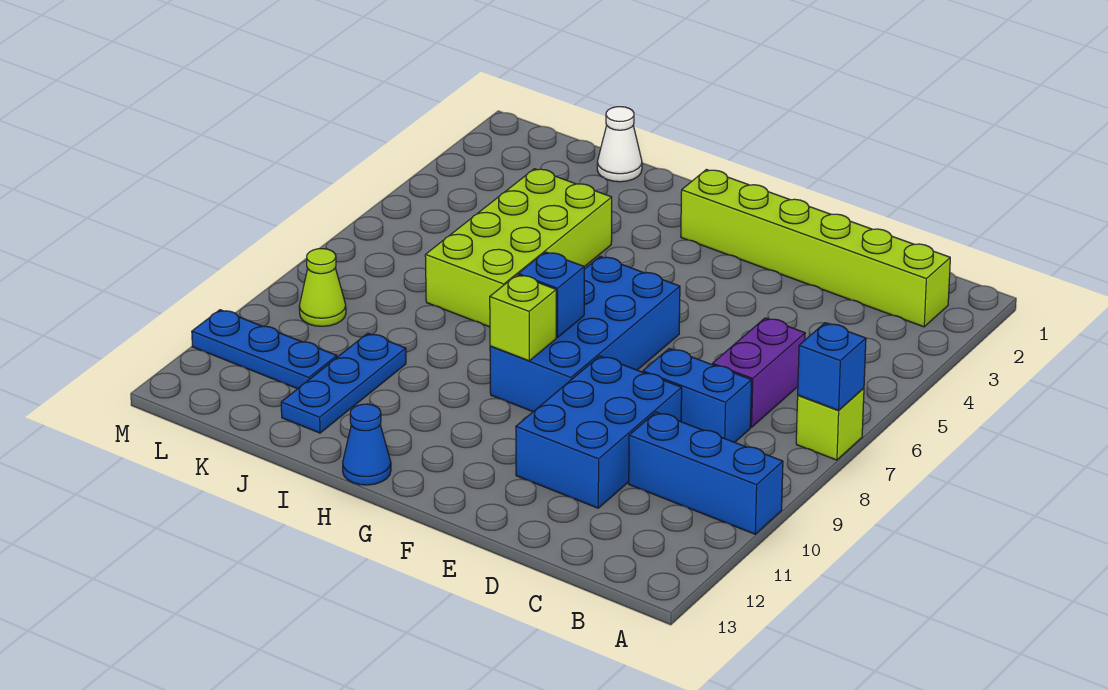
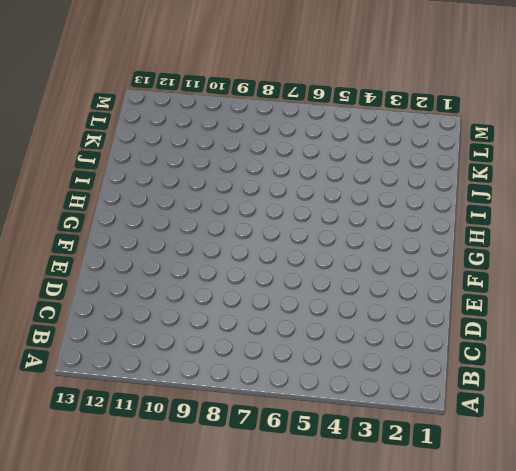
none -> lime 1x1 brick [796,388,864,460]
none -> blue 1x3 brick [629,412,783,534]
none -> lime 1x6 brick [681,170,950,327]

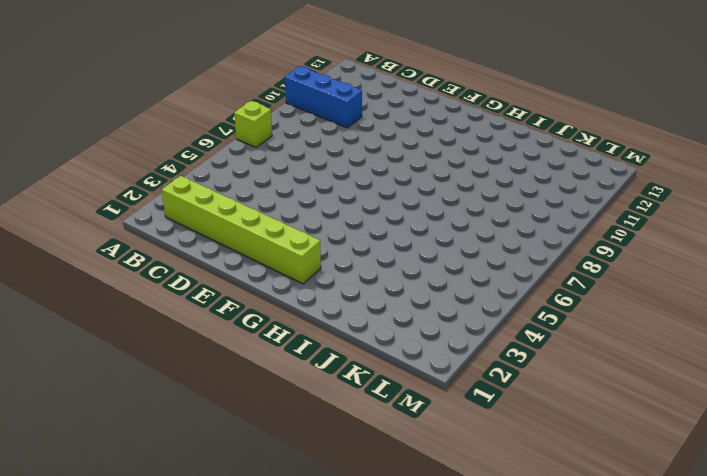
none -> purple 1x2 brick [712,318,805,427]
none -> blue 1x2 brick [643,349,752,442]
none -> blue 2x3 brick [516,356,682,508]

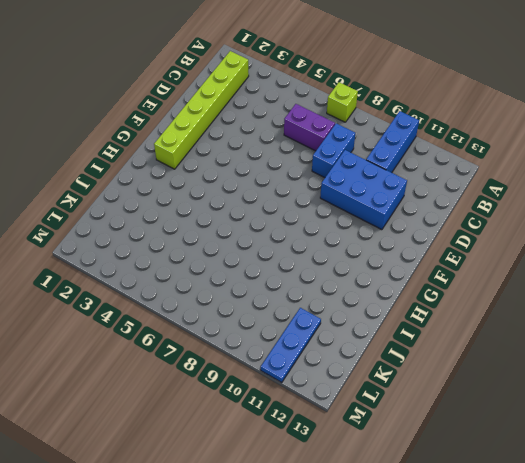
none -> blue 2x4 brick [490,256,680,412]
none -> blue 1x1 cone [343,404,391,485]
none -> lime 2x4 brick [425,169,612,327]

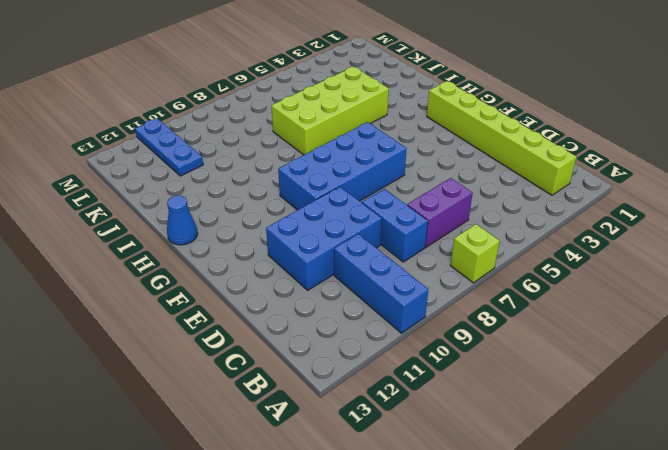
none -> white 1x1 cone [597,107,642,182]
none -> blue 1x3 plate [281,333,406,433]
none -> lime 1x1 cone [299,249,346,326]

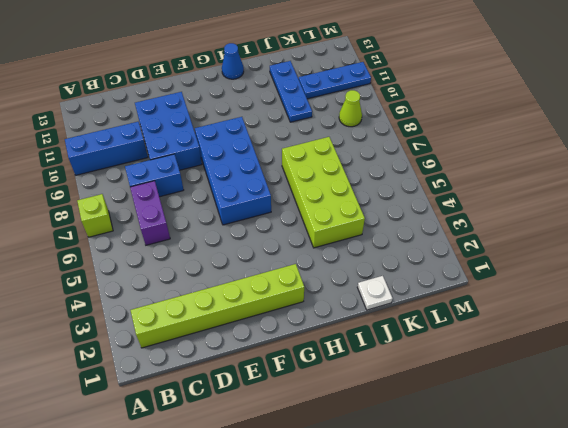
white 1x1 plate [357,276,393,310] -> white 1x1 cone [597,107,642,182]
none -> blue 1x1 brick [798,323,866,410]
none -> blue 1x1 brick [518,252,584,337]
none -> lime 1x1 brick [490,275,556,361]

